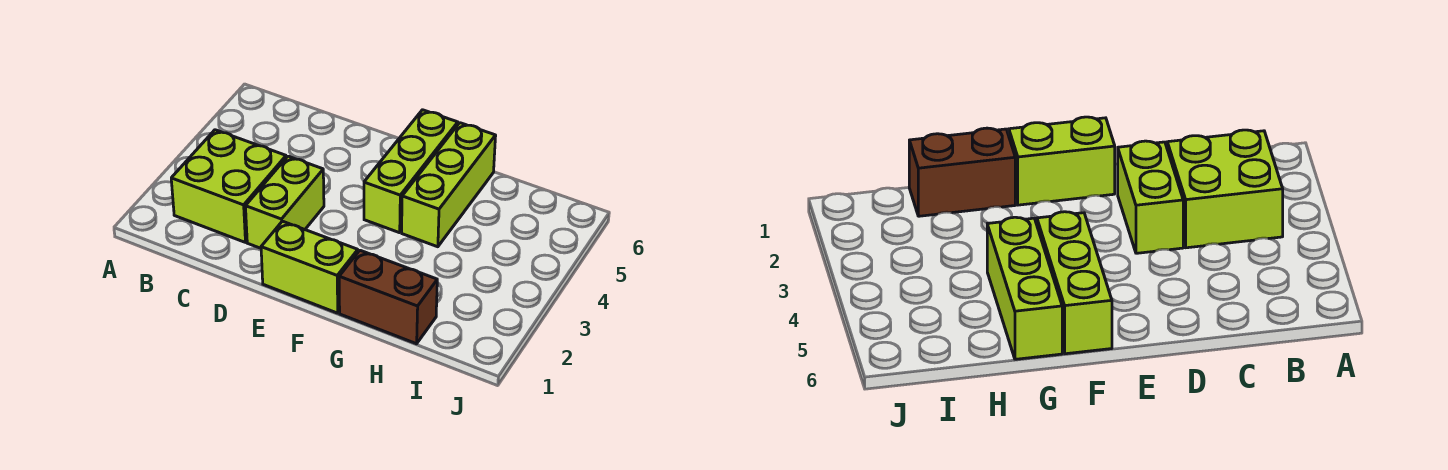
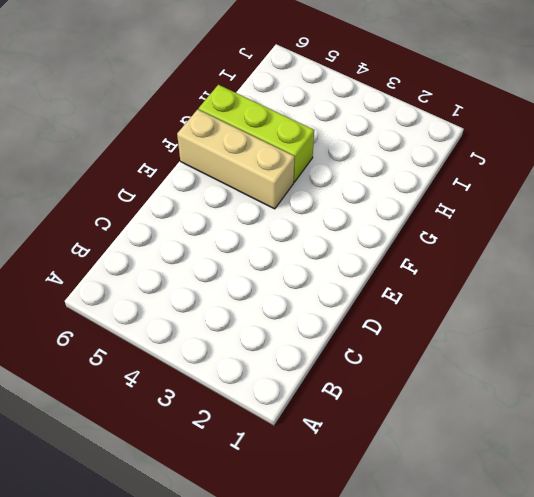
tan 1x3 brick [177,109,295,209] -> lime 1x3 brick [364,110,458,233]
none -> lime 2x2 brick [171,130,286,242]
none -> lime 1x2 brick [245,156,324,248]

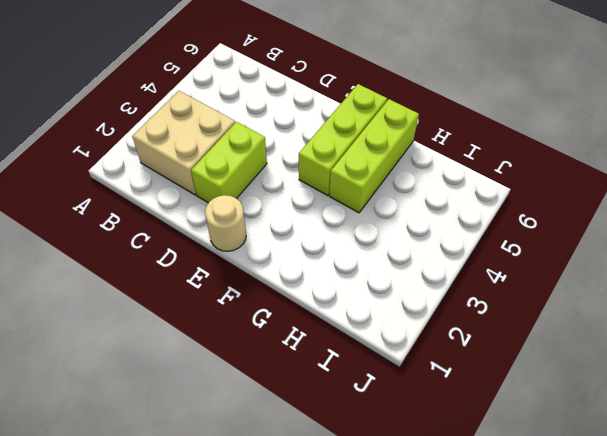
tan 2x2 brick [132,91,235,195] -> lime 2x2 brick [171,130,286,242]
tan 1x1 round brick [205,195,246,251] -> lime 1x2 brick [261,221,358,313]
none -> brown 1x2 brick [339,250,437,344]

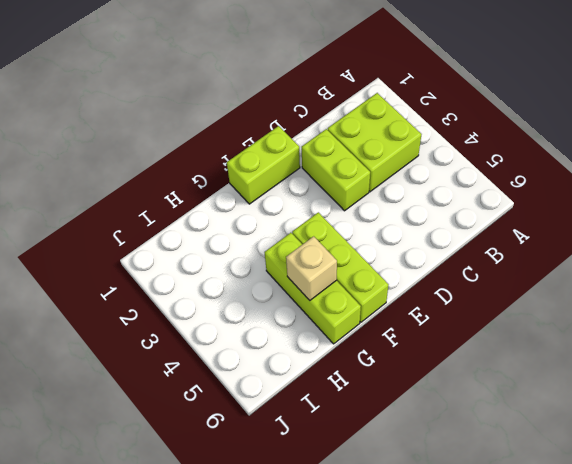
tan 1x1 brick [286,236,337,300] -> none
none -> brown 1x2 brick [339,250,437,344]

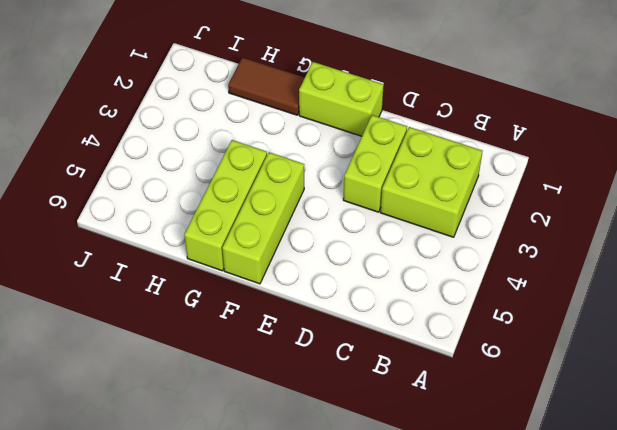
brown 1x2 tile [228,57,305,115] -> brown 1x2 brick [339,250,437,344]

